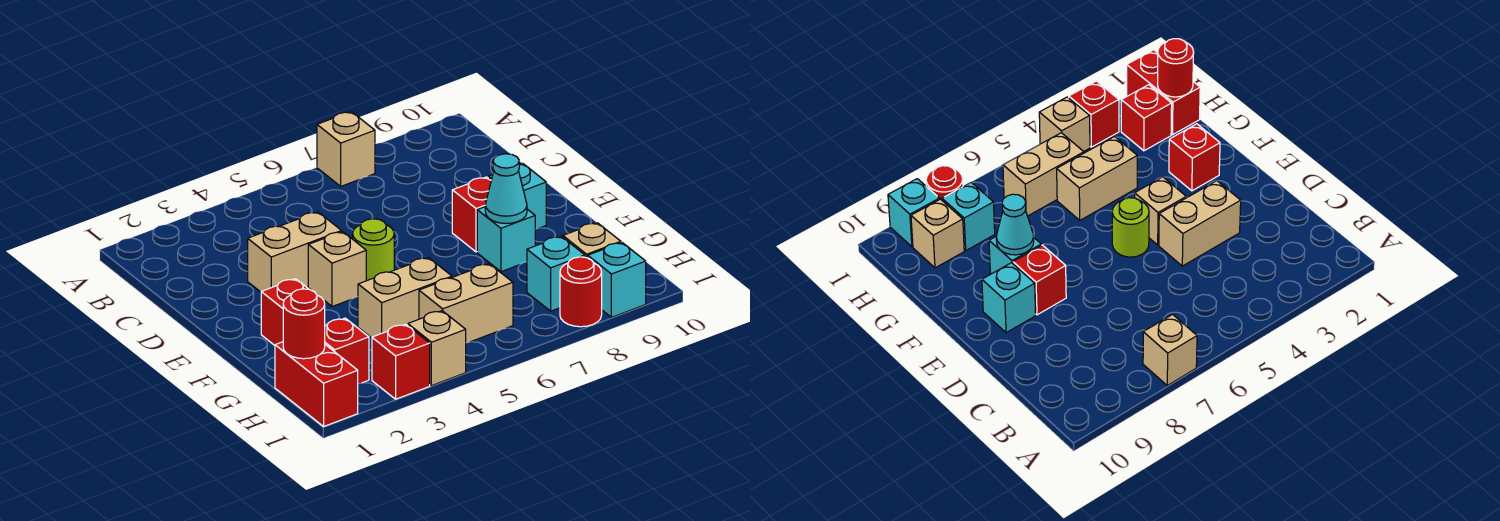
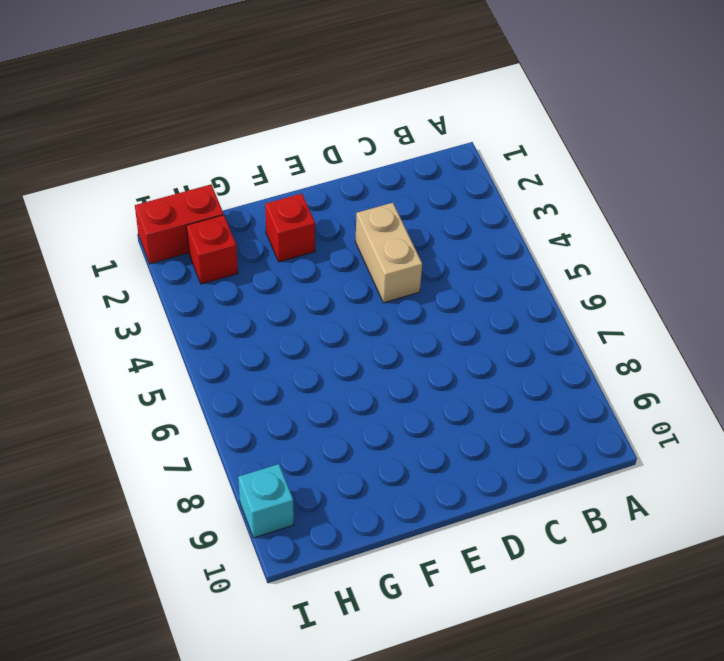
none -> tan 1x1 brick [317,112,375,186]
none -> tan 1x1 brick [308,232,366,307]
none -> lime 1x1 round brick [353,219,394,281]

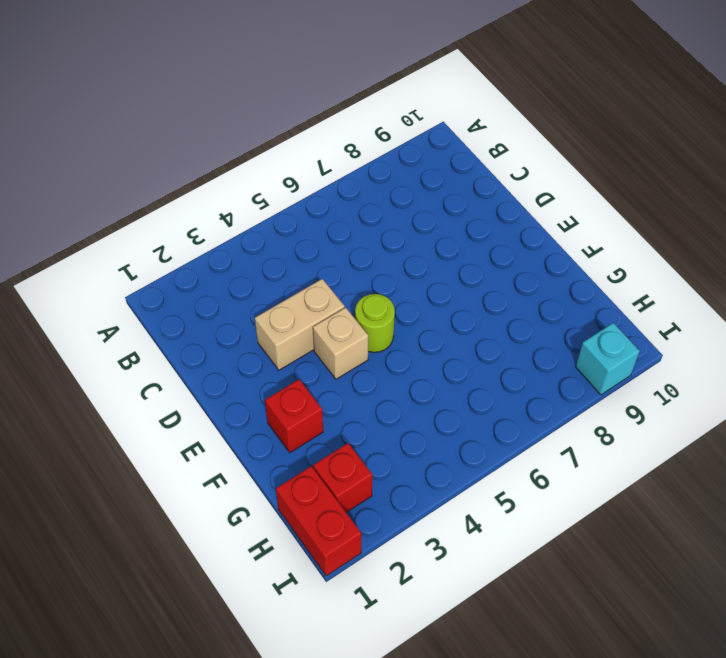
none -> tan 1x1 brick [317,112,375,186]
none -> red 1x1 brick [452,177,491,252]
none -> cyan 1x1 brick [488,163,546,229]

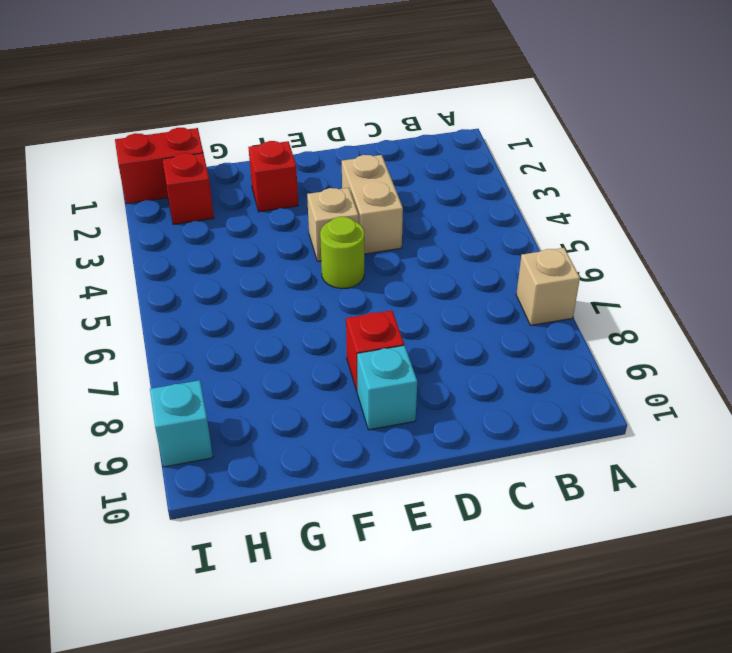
none -> cyan 1x1 brick [477,207,535,272]
none -> tan 1x2 brick [358,257,452,338]
none -> tan 1x2 brick [419,264,513,343]

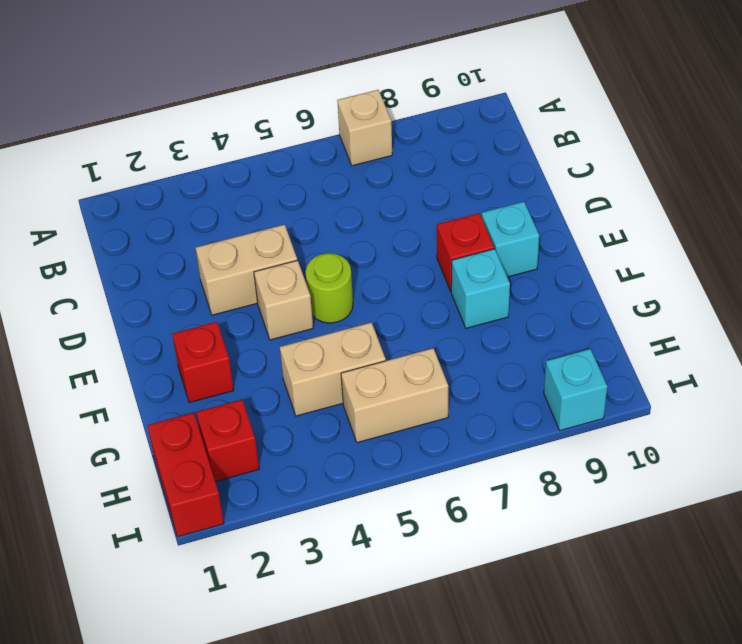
none -> cyan 1x1 brick [527,236,585,311]
none -> tan 1x1 brick [563,223,621,258]
none -> red 1x1 brick [372,324,430,399]

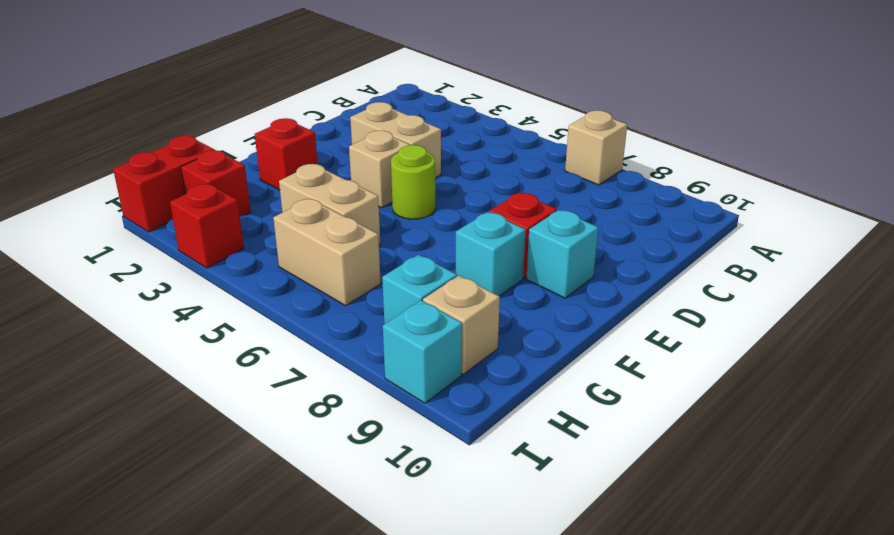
none -> tan 1x1 brick [408,311,466,386]
none -> red 1x1 round brick [560,257,602,327]
none -> cyan 1x1 cone [485,154,527,224]

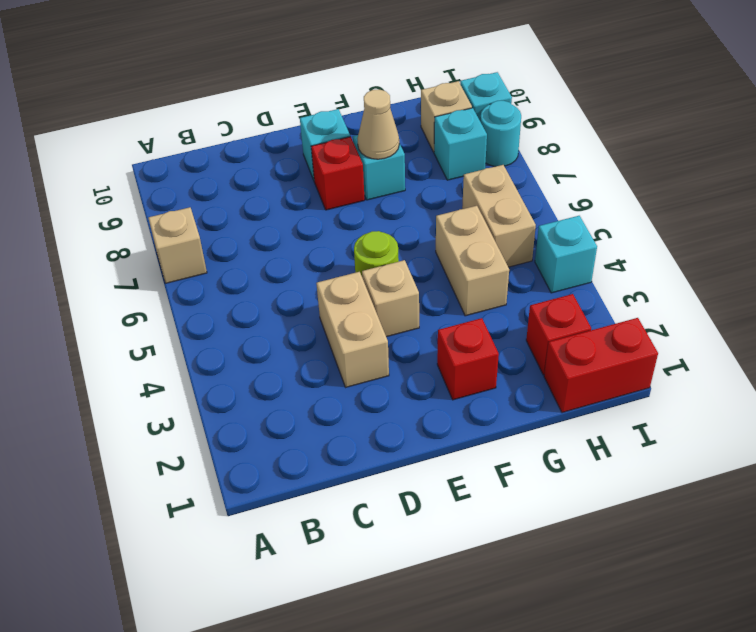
tan 1x1 cone [357,90,399,159] -> cyan 1x1 cone [485,154,527,224]
cyan 1x1 brick [535,216,597,293] -> tan 1x1 brick [408,311,466,386]
cyan 1x1 round brick [480,101,521,166] -> red 1x1 round brick [560,257,602,327]
none -> red 1x1 brick [372,324,430,399]
none -> red 1x1 round brick [283,289,325,359]

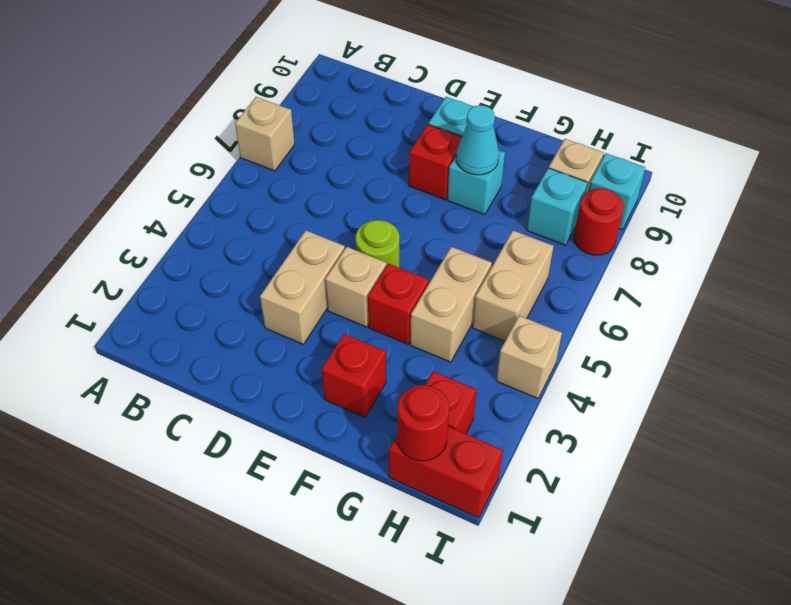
red 1x1 brick [368,263,429,344] -> red 1x1 brick moved to [372,324,430,399]

